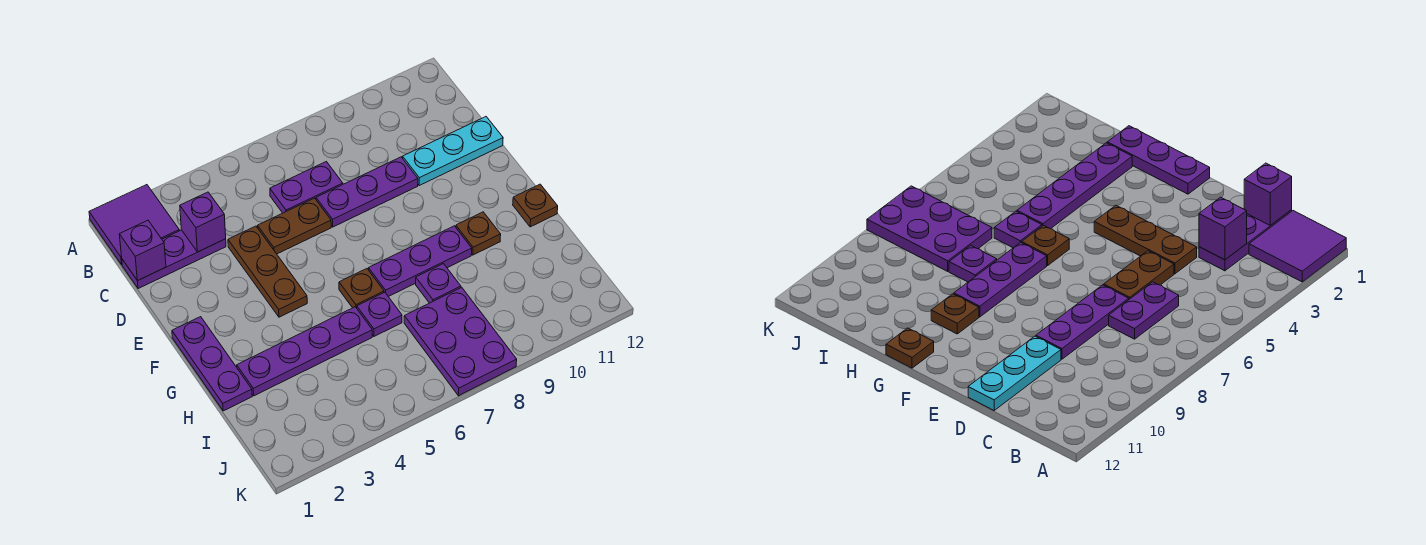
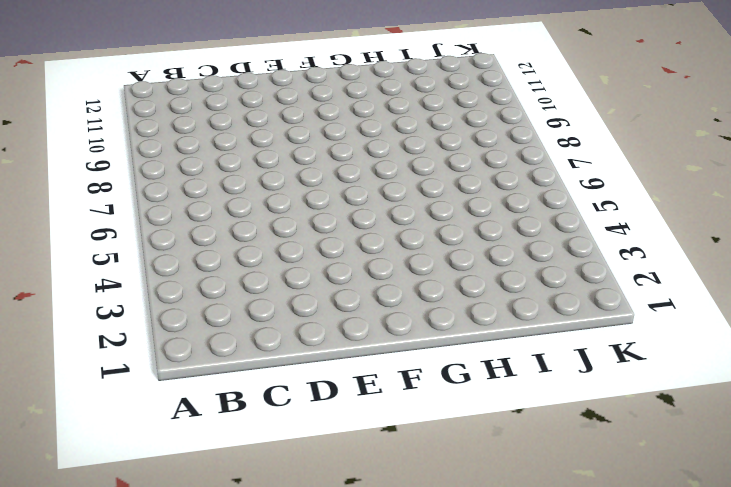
none -> purple 2x2 tile [89,185,179,265]
none -> purple 1x3 plate [122,230,226,289]
none -> purple 1x2 plate [270,162,343,213]

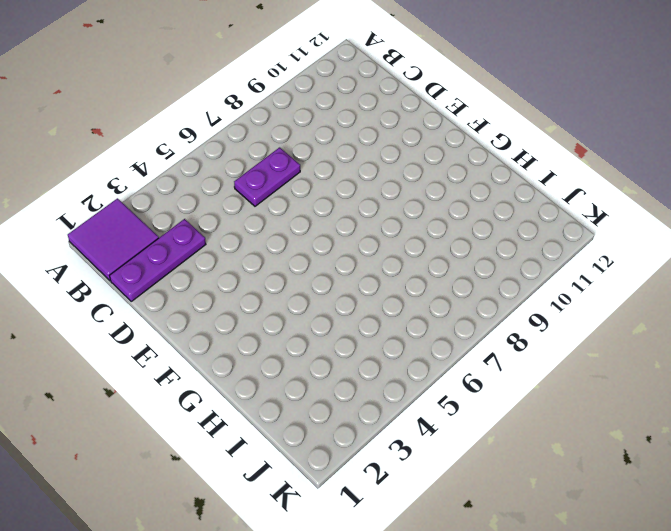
none -> brown 1x3 plate [228,226,307,317]
none -> brown 1x2 plate [258,198,331,254]
none -> purple 1x3 plate [316,157,418,227]

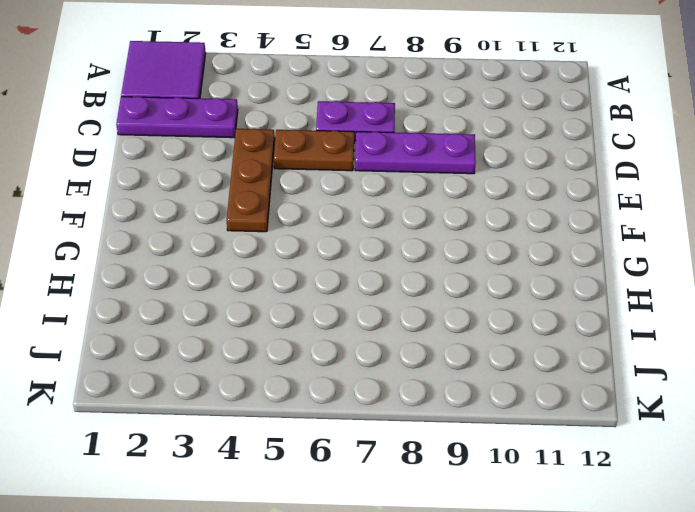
none -> cyan 1x3 plate [403,117,503,186]
none -> purple 1x3 plate [172,317,252,411]
none -> brown 1x1 plate [339,269,384,308]

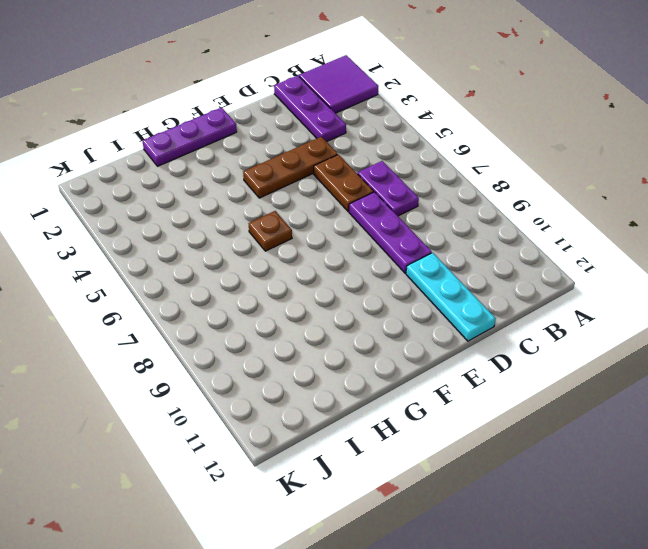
none -> purple 1x3 plate [369,226,472,297]
none -> brown 1x1 plate [456,212,501,255]
none -> brown 1x1 plate [513,184,558,227]

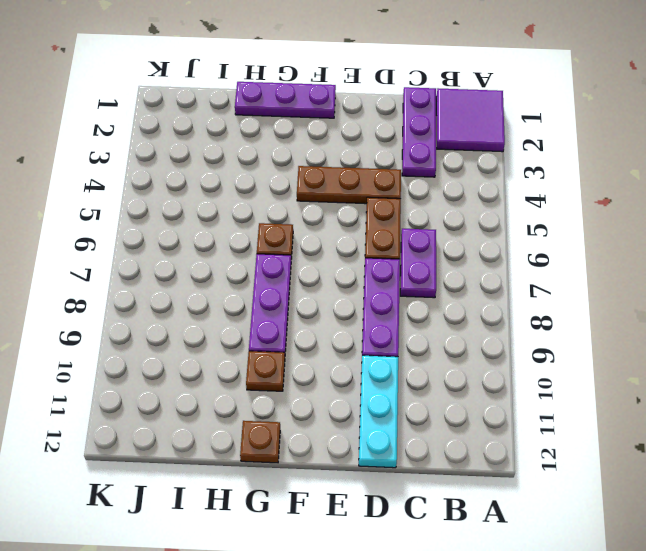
none -> purple 1x4 plate [237,307,372,396]
none -> purple 1x1 plate [357,292,402,336]
none -> purple 1x1 plate [416,264,461,303]

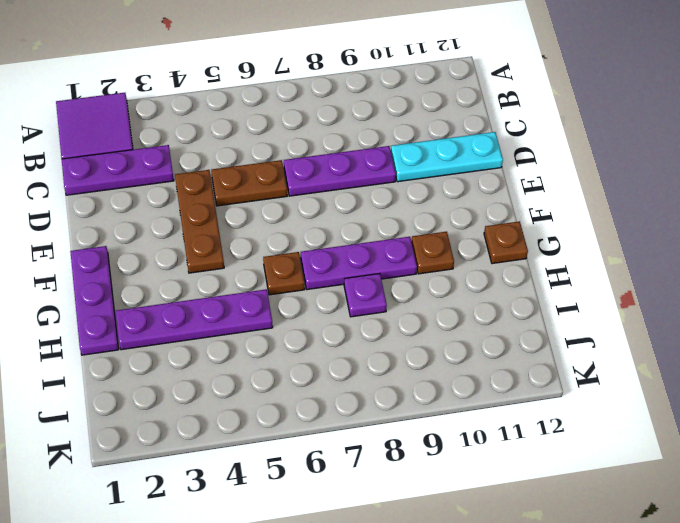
none -> purple 1x2 plate [270,162,343,213]
none -> purple 1x1 plate [357,292,402,336]
none -> purple 2x3 plate [404,287,517,396]

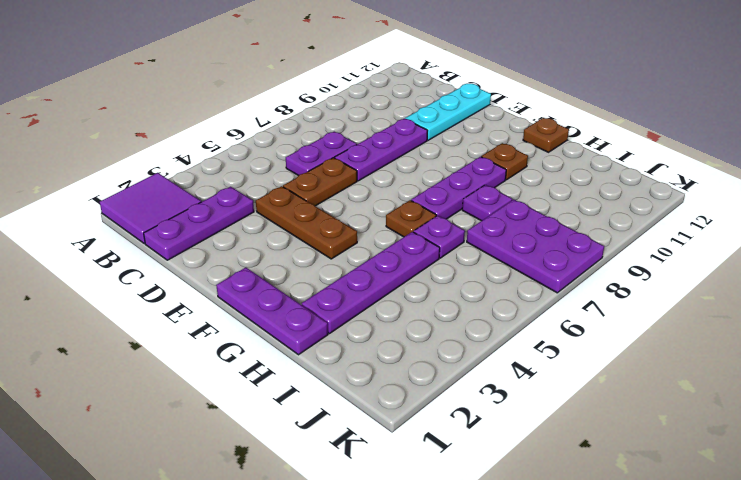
none -> purple 1x1 brick [119,220,166,281]
none -> purple 1x1 brick [180,192,226,252]

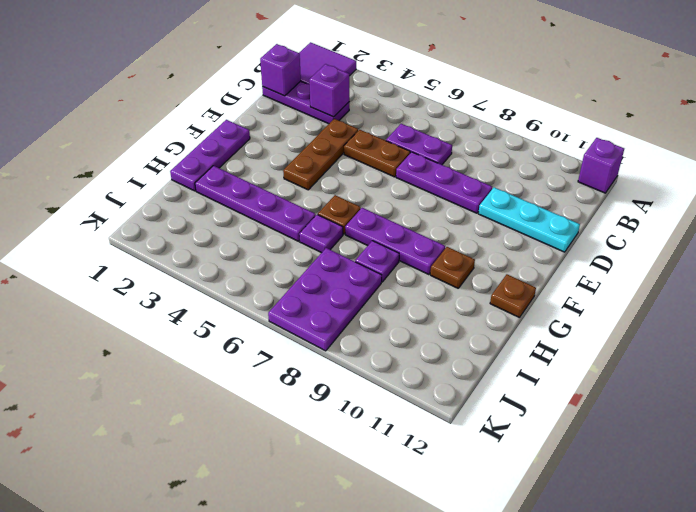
purple 1x1 brick [578,138,624,193] -> none

